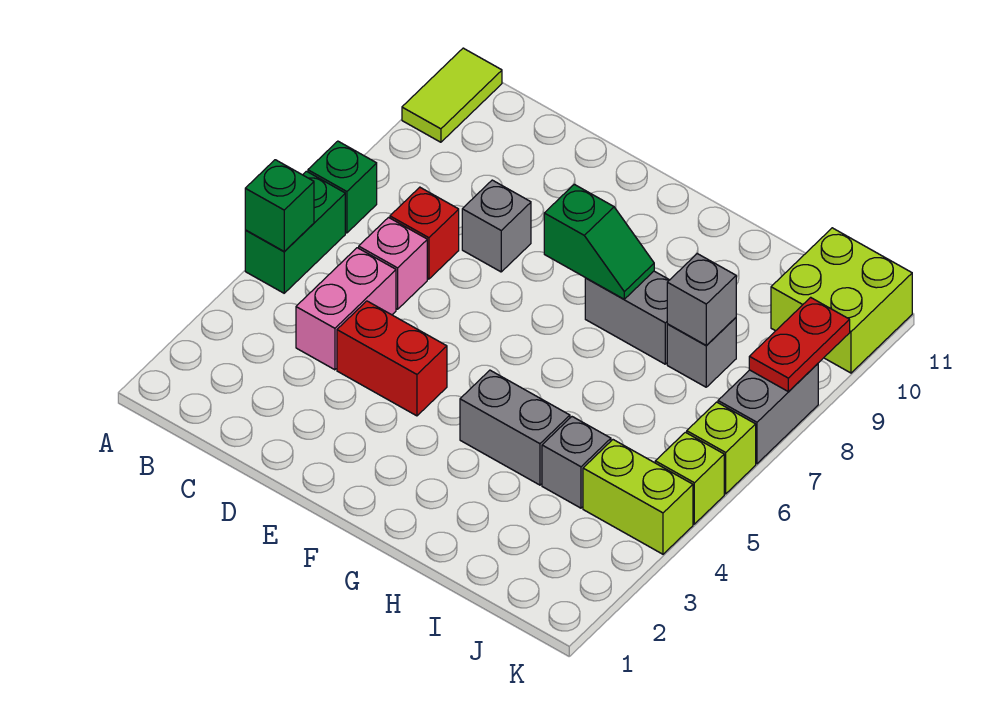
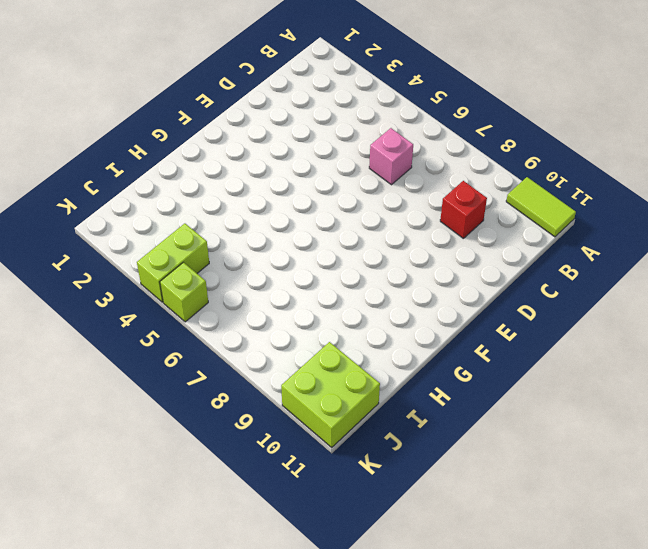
red 1x1 brick [440,181,487,239] -> red 1x1 brick moved to [390,187,459,279]
none -> green 1x2 brick [245,171,345,293]
none -> green 1x1 brick [308,141,377,233]
none -> pink 1x2 brick [296,248,396,370]

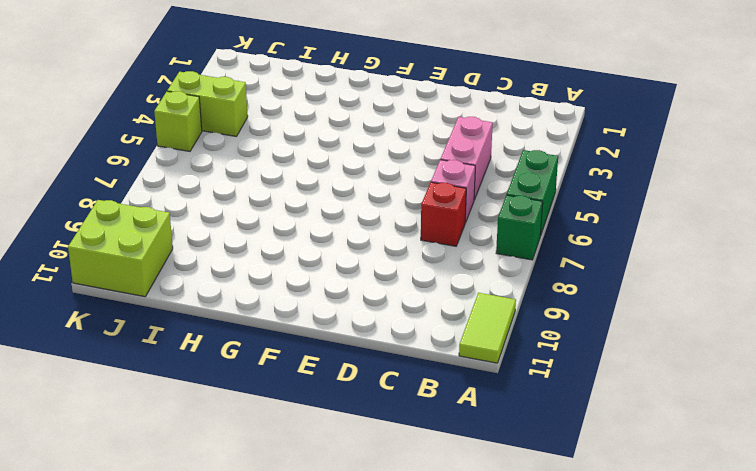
none -> red 1x2 brick [337,301,447,416]
none -> grey 1x1 brick [462,180,531,272]
none -> grey 1x2 brick [460,370,570,485]

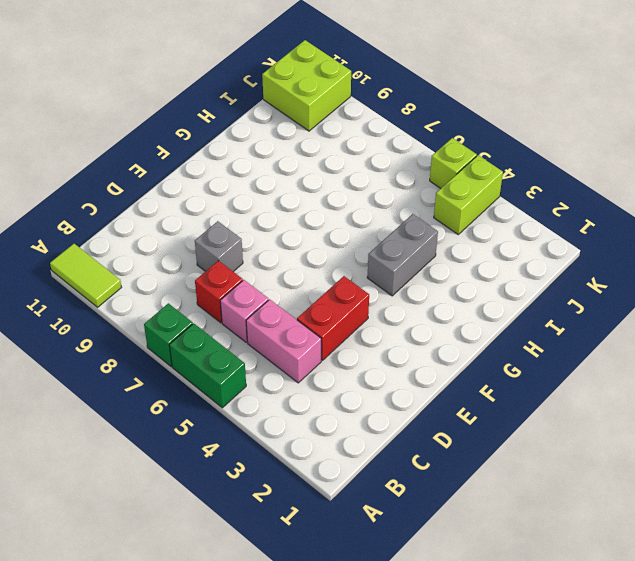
none -> grey 1x2 brick [585,271,669,364]
none -> grey 1x1 brick [542,417,611,508]
none -> grey 1x1 brick [667,318,736,387]

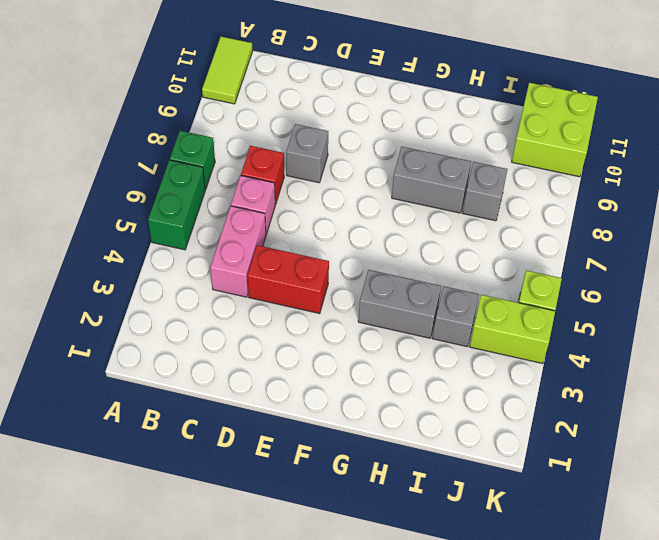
none -> lime 1x1 brick [687,402,756,494]
none -> grey 1x2 brick [718,364,818,464]
none -> green 1x1 brick [245,160,314,251]

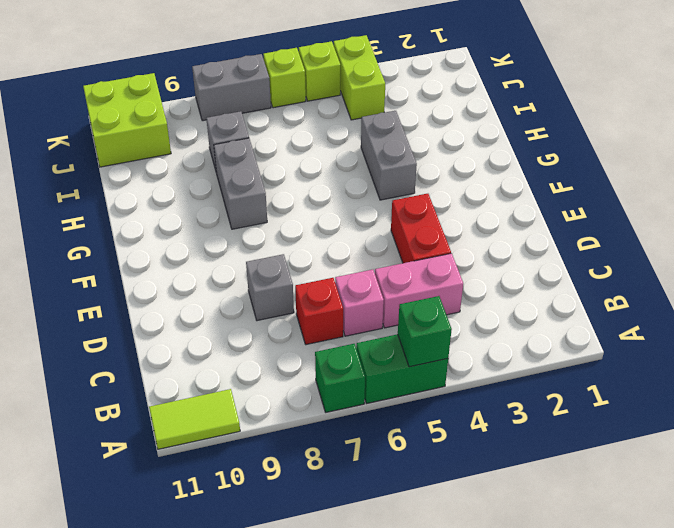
none -> grey 1x1 brick [542,417,611,508]
none -> green 1x2 slope [544,184,654,299]
none -> grey 1x1 brick [667,254,736,346]

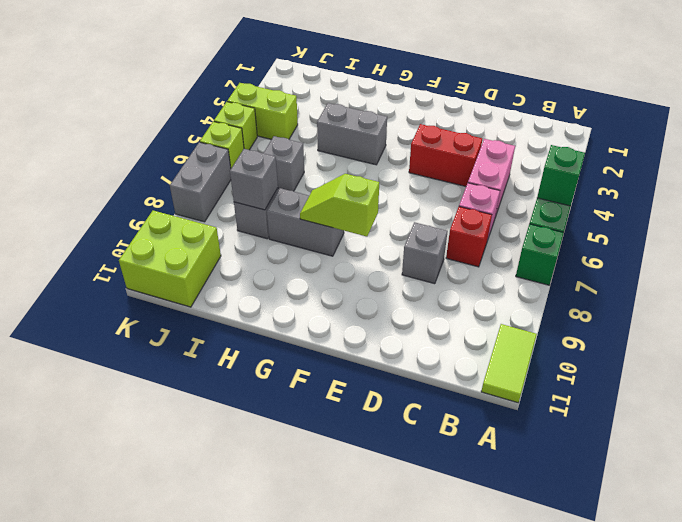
lime 1x2 slope [300,174,379,236] -> green 1x2 slope [544,184,654,299]
grey 1x1 brick [264,136,304,191] -> grey 1x1 brick moved to [542,417,611,508]
none -> red 1x2 plate [749,297,850,391]

